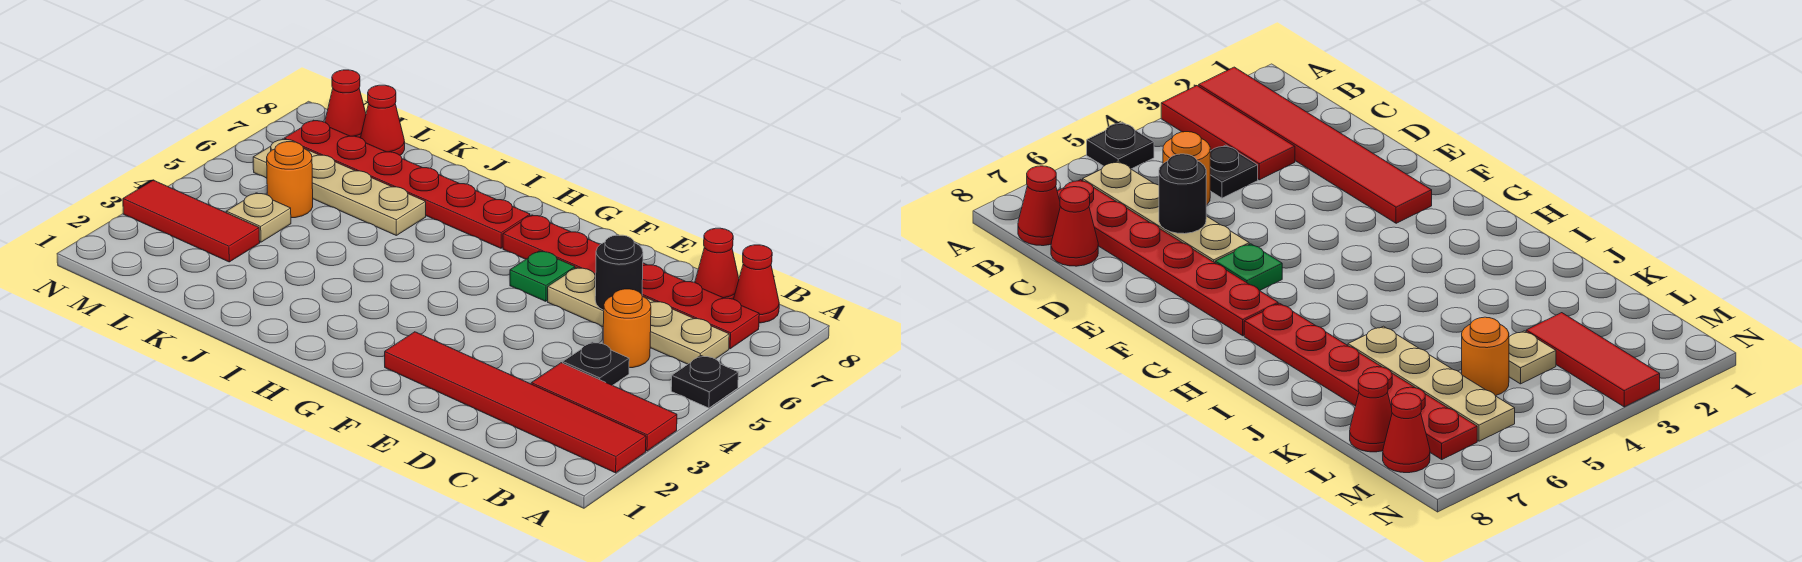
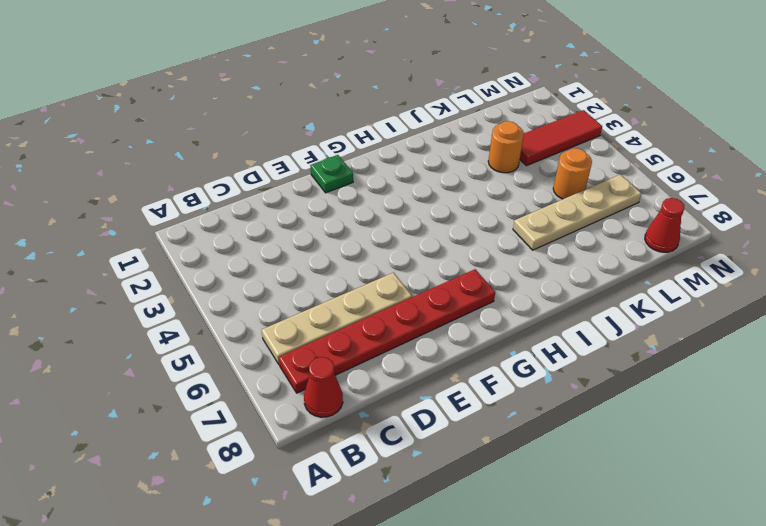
green 1x1 plate [310,155,353,193] -> green 1x1 plate moved to [510,251,575,301]
orange 1x1 round brick [488,121,524,173] -> orange 1x1 round brick moved to [603,289,651,368]
none -> red 1x6 tile [385,332,646,473]
none -> red 1x3 tile [531,363,677,451]
none -> black 1x1 plate [671,356,738,408]

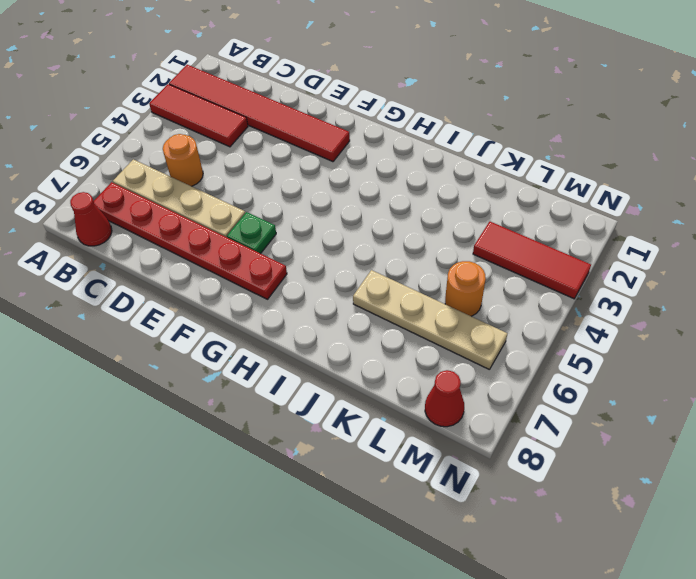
none -> black 1x1 plate [671,356,738,408]
none -> black 1x1 plate [563,342,629,385]
none -> red 1x1 cone [695,228,739,299]

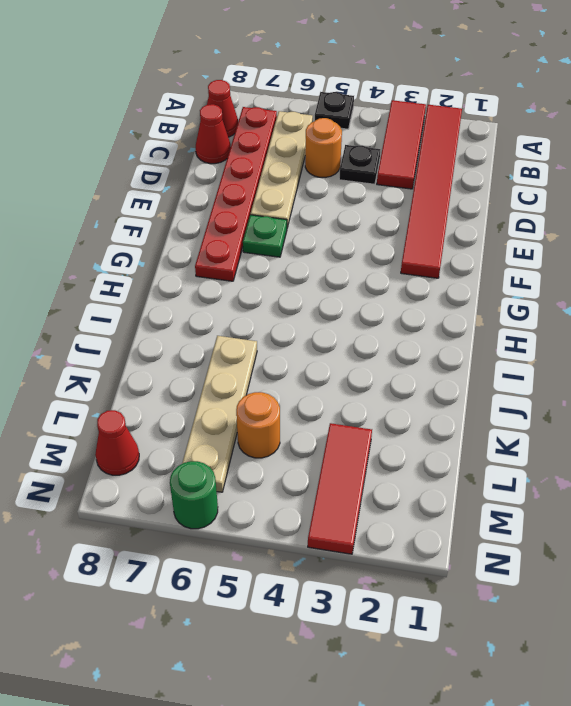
green 1x1 round brick [170,461,218,529] -> none
none -> red 1x6 plate [284,120,530,248]
none -> tan 1x1 plate [226,193,291,242]
none -> red 1x1 cone [361,85,405,155]

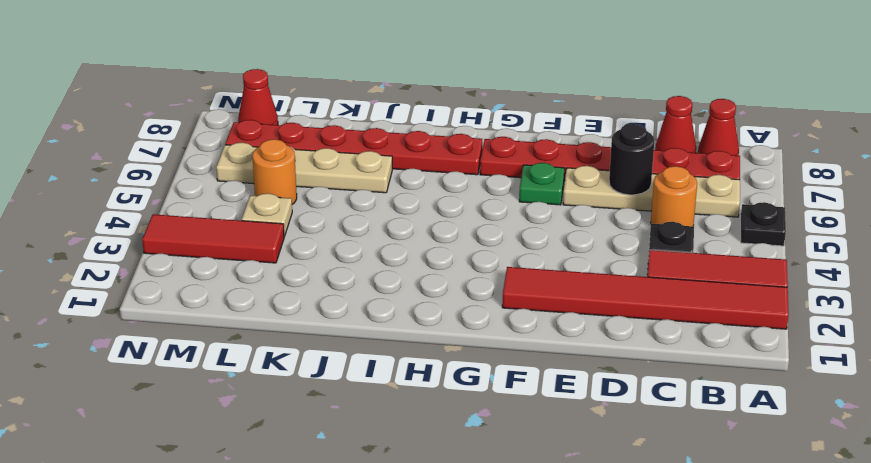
none -> red 1x1 cone [361,85,405,155]

